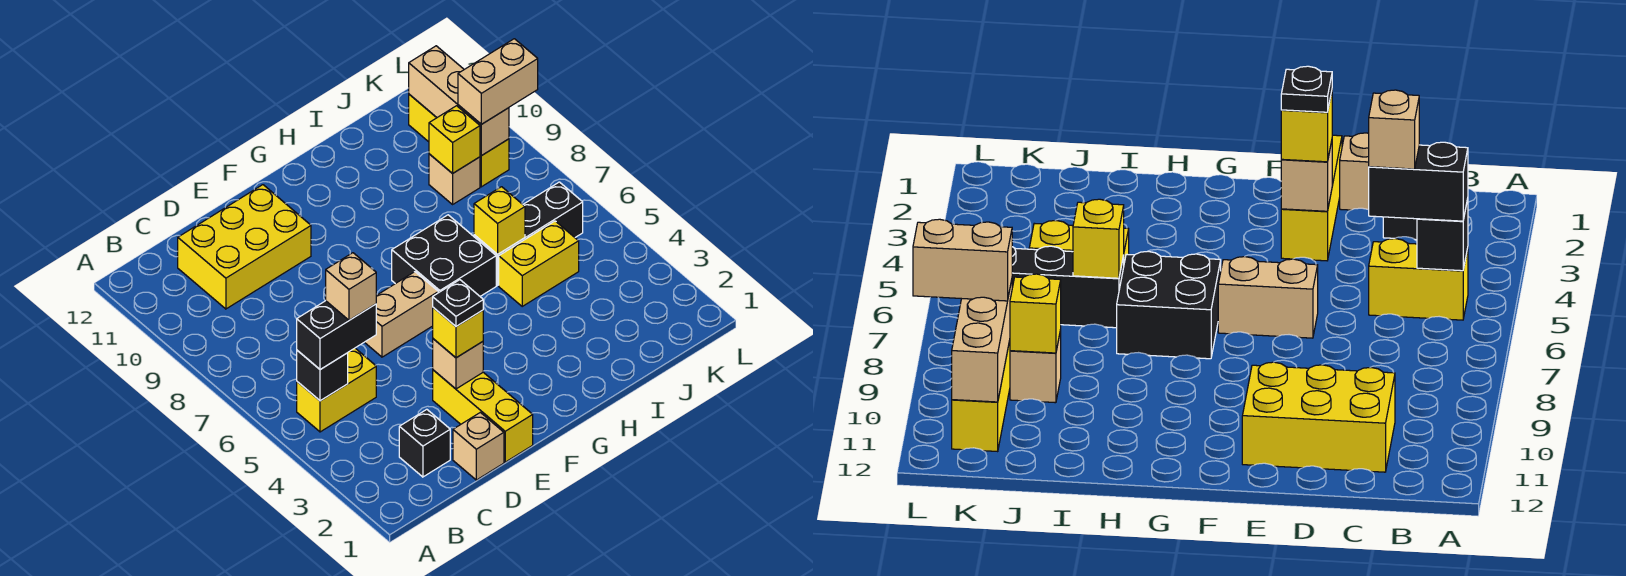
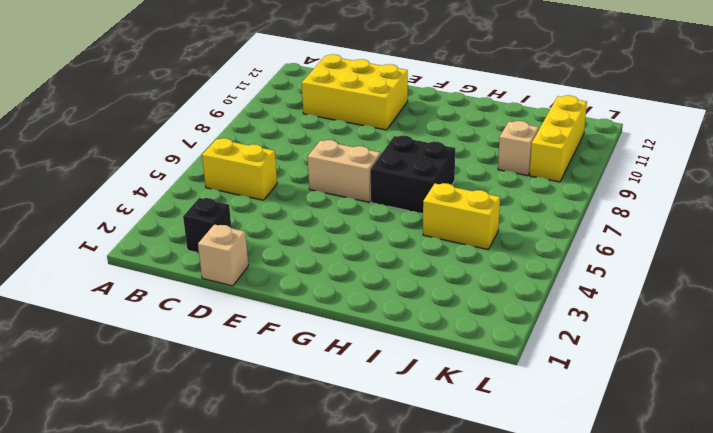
none -> yellow 1x3 brick [433,370,533,462]
none -> black 1x3 brick [474,182,583,285]
none -> black 1x1 brick [297,350,348,401]

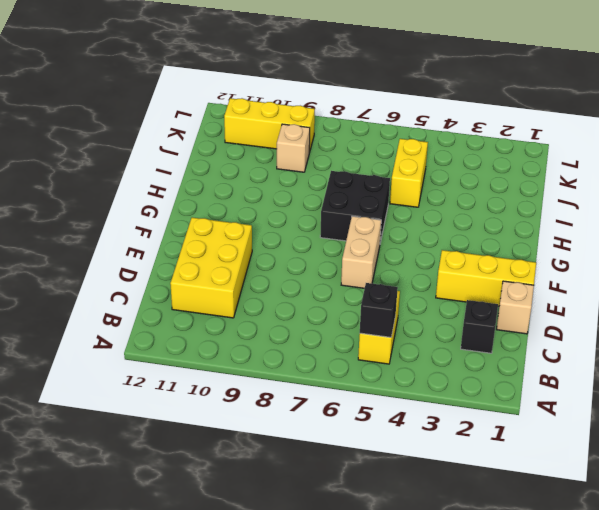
none -> black 1x3 brick [474,182,583,285]
none -> tan 1x1 brick [433,339,483,389]
none -> yellow 1x1 brick [474,187,525,254]

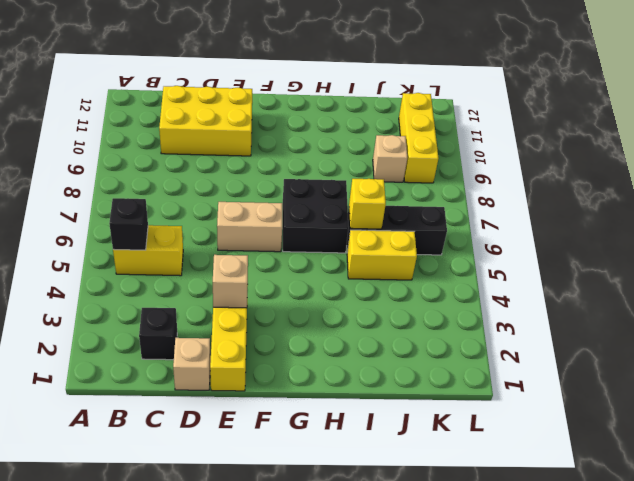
none -> yellow 1x1 brick [429,106,480,174]
none -> tan 1x3 brick [409,46,509,156]
none -> black 1x2 brick [297,301,376,370]

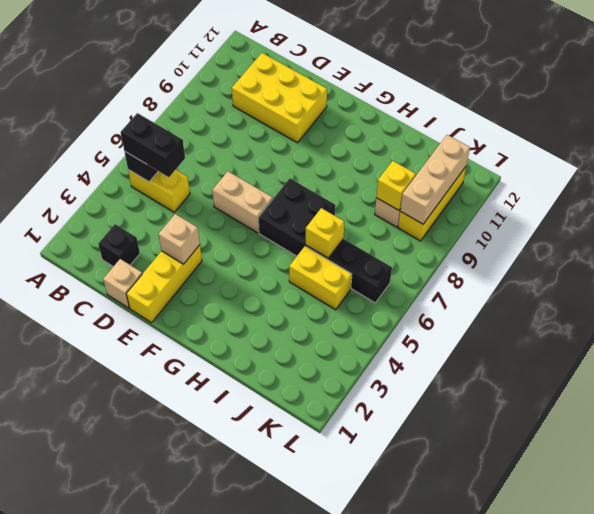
none -> yellow 1x1 brick [433,308,483,358]
none -> tan 1x2 brick [458,39,538,124]
none -> tan 1x1 brick [326,253,376,320]

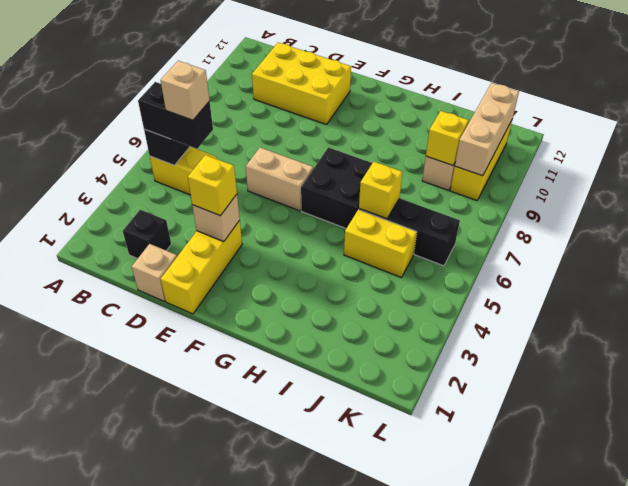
none -> tan 1x2 brick [458,39,538,124]
none -> black 1x1 plate [433,280,483,326]

